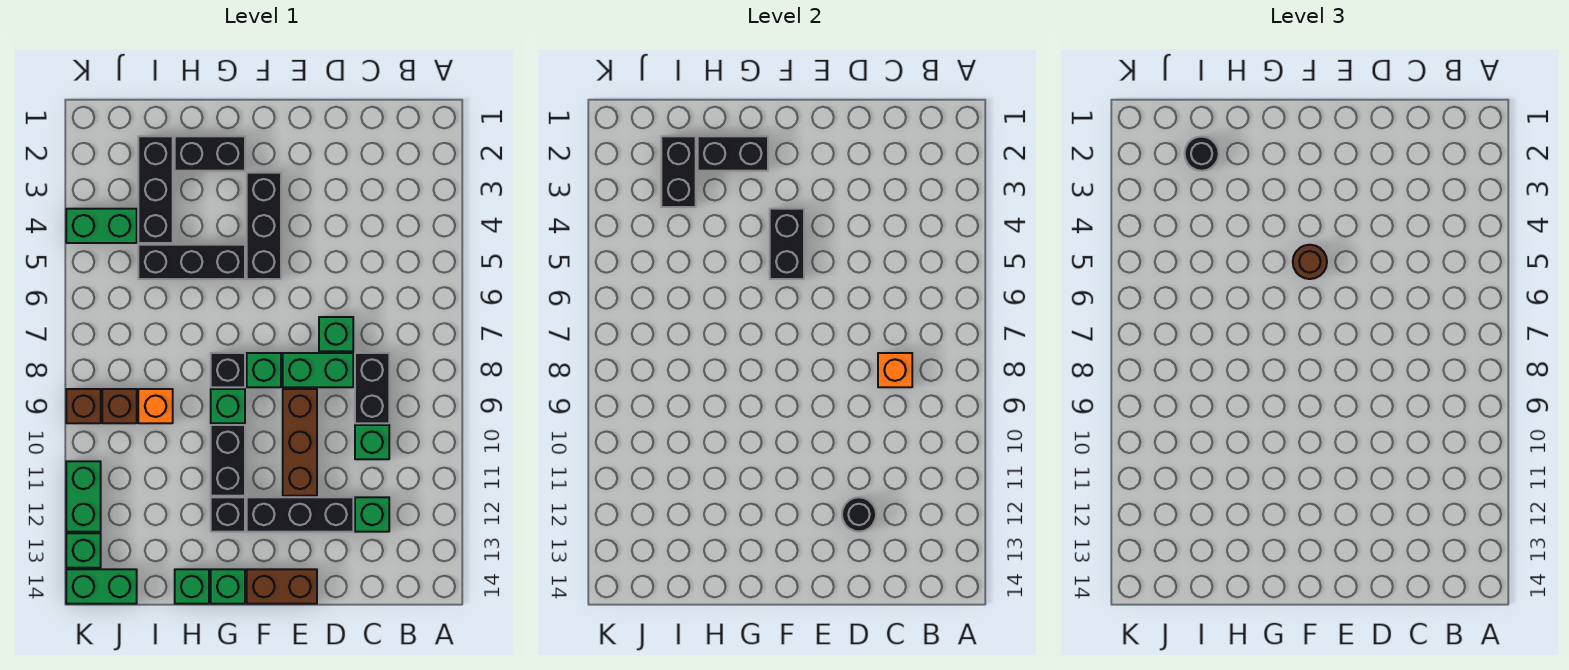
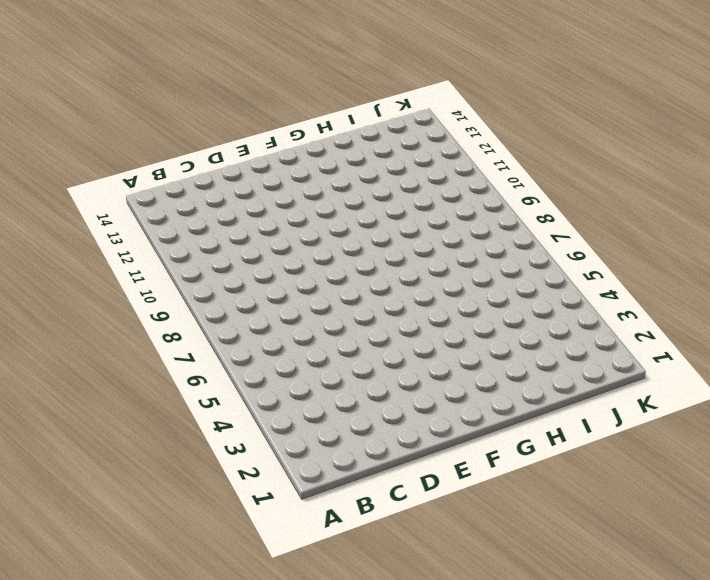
none -> black 1x2 brick [355,353,389,423]
none -> green 1x1 brick [355,425,389,459]
none -> green 1x1 brick [355,497,389,532]
none -> green 1x1 brick [319,317,353,351]

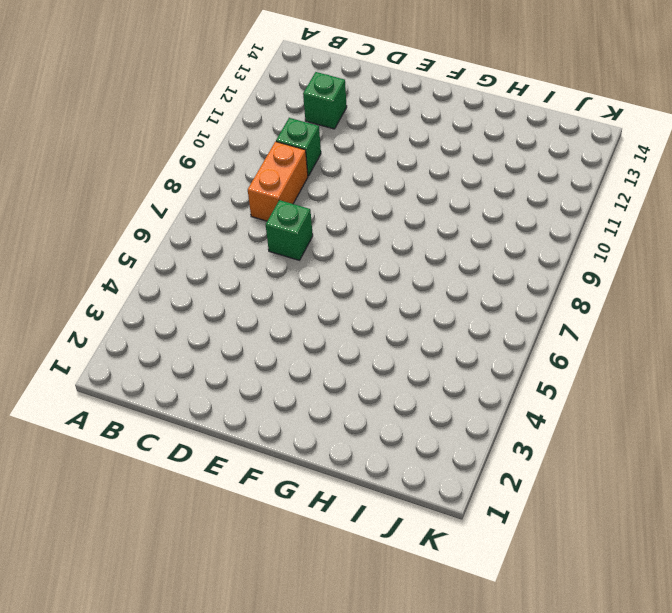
orange 1x2 brick [248,142,308,221] -> black 1x2 brick [355,353,389,423]
none -> green 1x2 brick [283,353,353,387]
none -> black 1x3 brick [247,497,353,532]
none -> brown 1x3 brick [283,389,317,496]
none -> brown 1x2 brick [247,569,317,604]

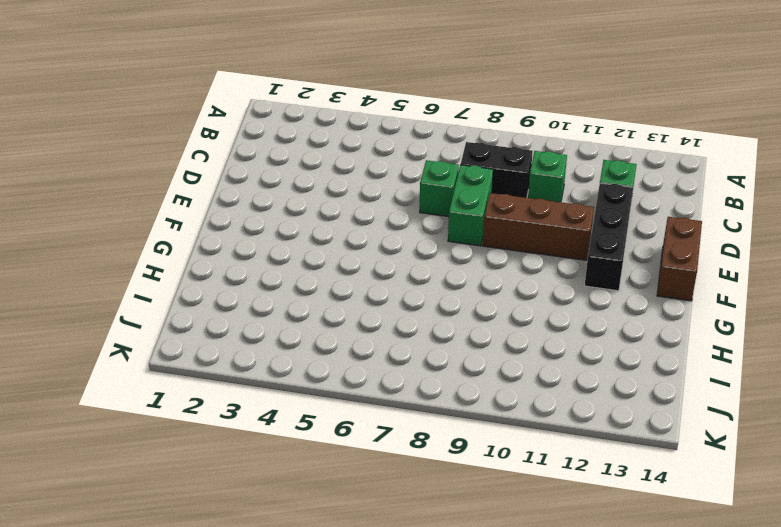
none -> black 1x3 brick [247,173,281,279]
none -> green 1x1 brick [247,353,281,387]
none -> black 1x2 brick [175,136,245,171]
none -> black 1x3 brick [138,245,245,279]

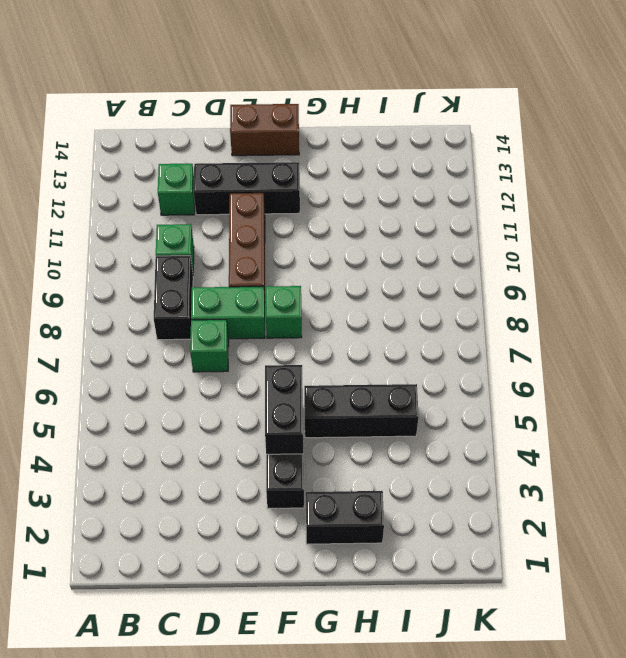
none -> black 1x1 brick [211,353,245,387]
none -> green 1x1 brick [211,389,245,423]
none -> black 1x2 brick [211,425,245,496]
none -> black 1x1 brick [211,497,245,532]

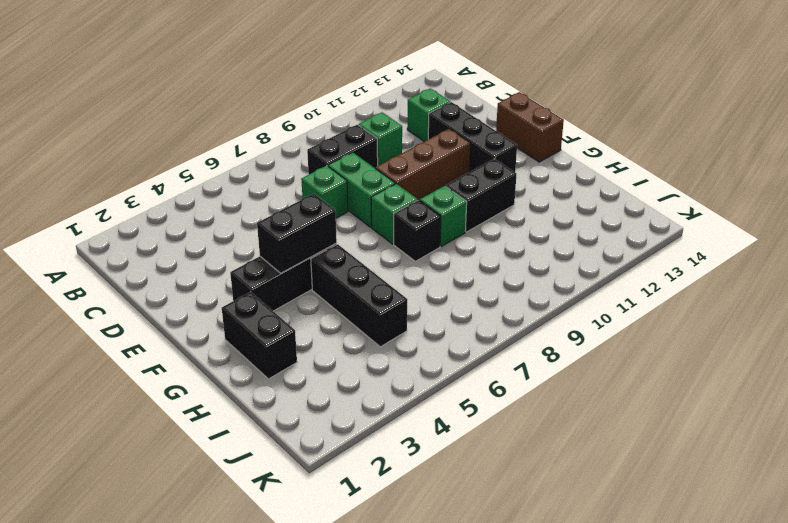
none -> black 1x1 brick [211,497,245,532]
none -> green 1x1 brick [211,569,245,604]
none -> green 1x1 brick [175,569,209,604]
none -> black 1x3 brick [138,136,173,243]

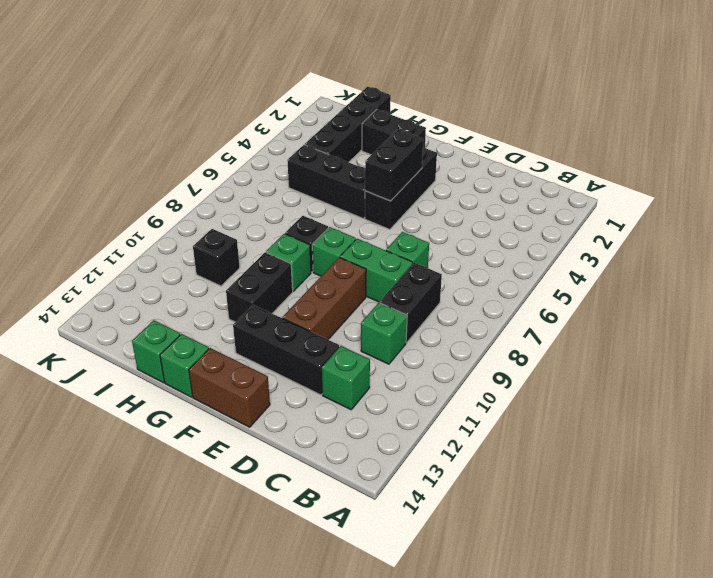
black 1x4 brick [305,87,391,162] -> black 1x3 brick [138,136,173,243]
black 1x1 brick [193,229,240,286] -> black 1x1 brick moved to [211,497,245,532]
none -> orange 1x1 brick [138,389,173,423]
none -> green 1x2 brick [66,209,137,243]
none -> brown 1x1 brick [102,389,137,423]
none -> green 1x2 brick [66,569,137,604]

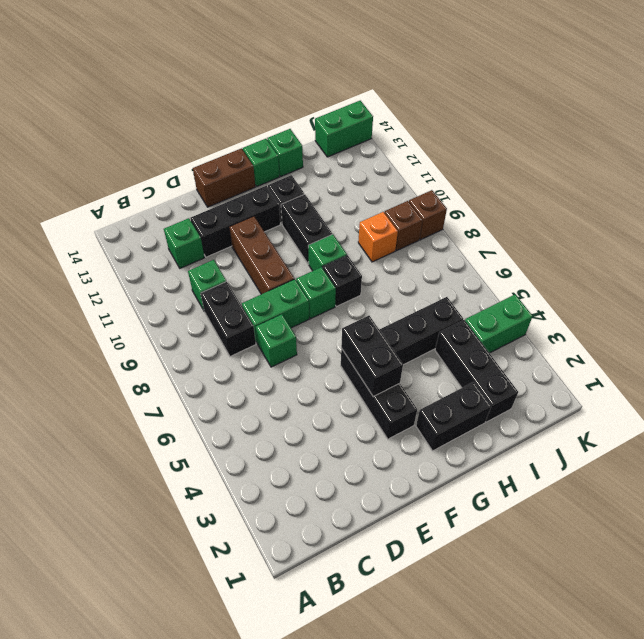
none -> green 1x2 brick [66,461,101,532]
none -> green 1x1 brick [66,533,101,568]
none -> orange 1x1 brick [878,353,912,387]
none -> black 1x1 round brick [842,497,876,532]

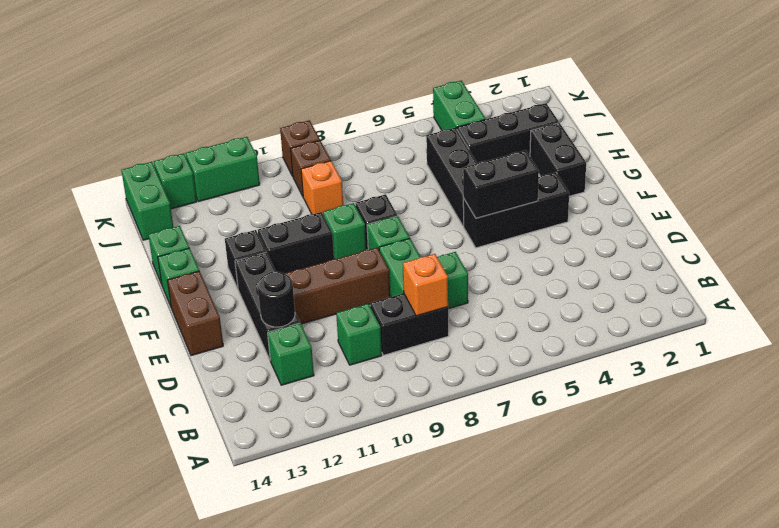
none -> black 1x2 brick [698,136,768,171]
none -> black 1x2 brick [661,136,696,207]
none -> brown 1x1 round brick [1293,245,1327,279]
none -> black 1x1 round brick [1184,137,1219,171]

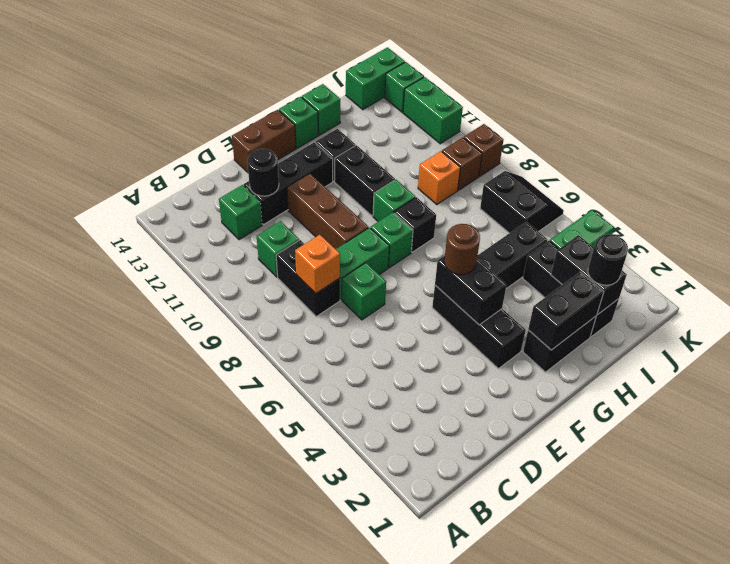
black 2x2 slope [480,171,564,233] -> none

